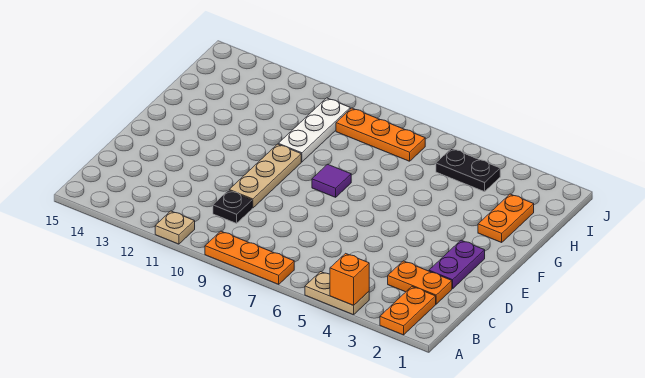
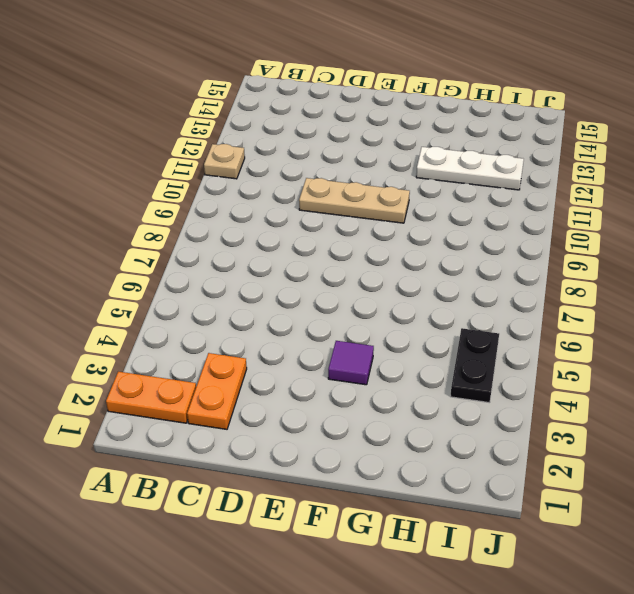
purple 1x1 tile [328,341,374,385] -> purple 1x1 tile moved to [312,164,351,197]
white 1x3 plate [416,147,524,190] -> white 1x3 plate moved to [279,98,350,162]
none -> tan 1x2 plate [305,272,369,315]
none -> orange 1x3 plate [205,231,294,284]
none -> black 1x1 plate [213,190,252,223]

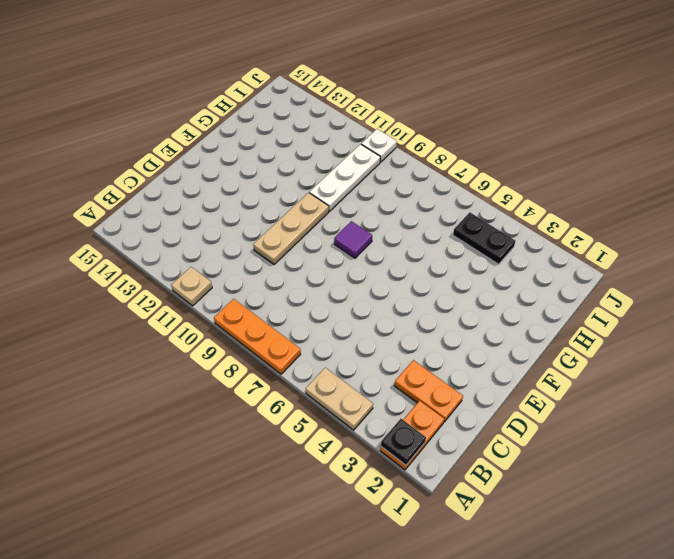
black 1x1 plate [381,419,426,465] -> black 1x1 plate moved to [213,190,252,223]
white 1x1 plate [361,129,397,162] -> none
none -> purple 1x2 plate [429,240,485,289]
none -> orange 1x2 plate [478,194,534,242]
none -> orange 1x3 plate [336,108,425,161]

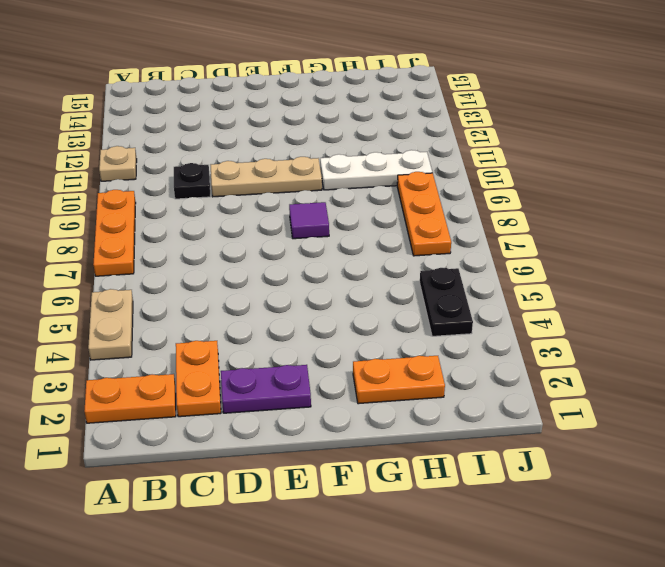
none -> orange 1x1 brick [330,253,369,305]

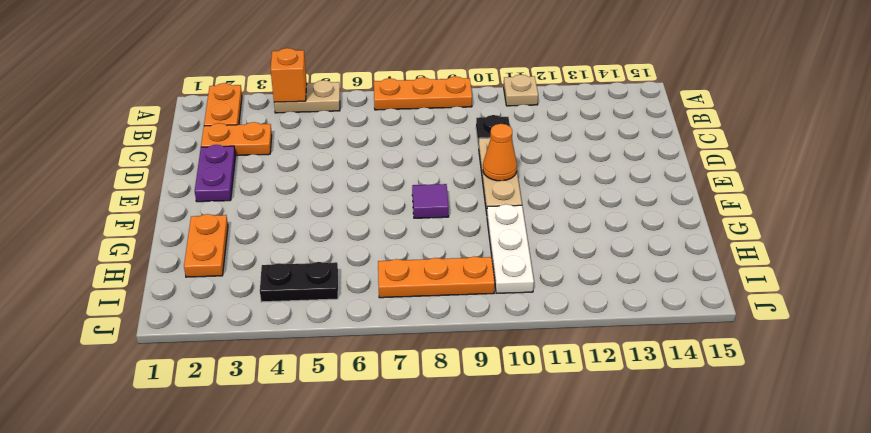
orange 1x1 cone [483,124,517,181] -> none

